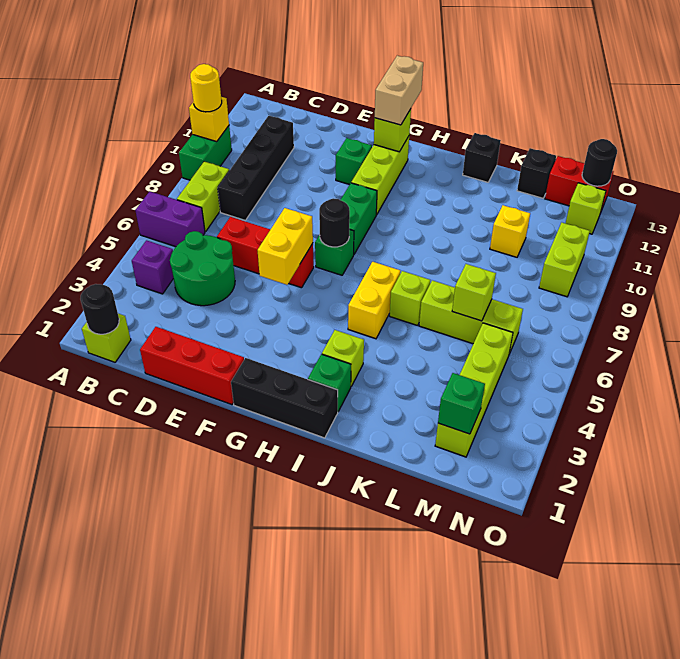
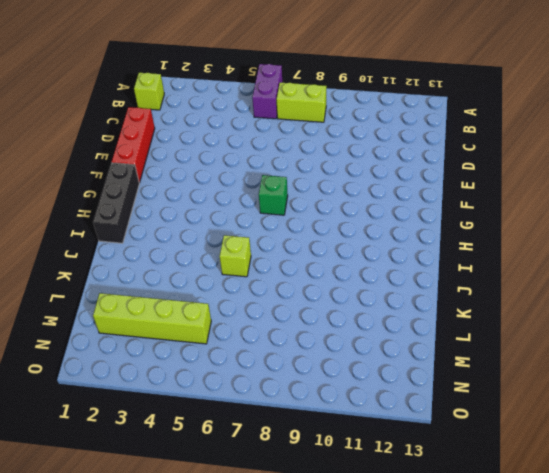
none -> green 1x2 brick [179,126,232,180]
none -> purple 1x1 brick [132,240,173,294]
none -> green 2x2 round brick [170,231,235,306]
none -> black 1x4 brick [218,116,294,220]

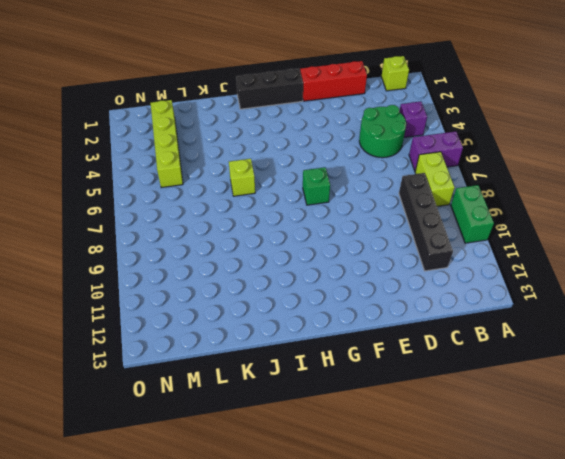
none -> red 1x3 brick [217,217,314,288]
none -> green 1x1 brick [336,138,372,185]
none -> green 1x2 brick [341,183,377,254]
none -> lime 1x3 brick [351,136,409,215]

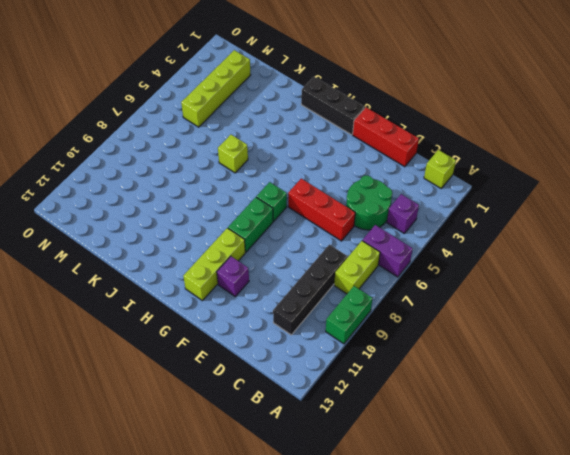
purple 1x1 brick [217,256,249,296] -> green 1x1 brick [336,138,372,185]
none -> green 1x1 brick [308,354,351,411]
none -> lime 1x1 brick [322,330,364,386]
none -> yellow 1x2 brick [348,262,400,339]
none -> black 1x1 brick [463,133,501,182]

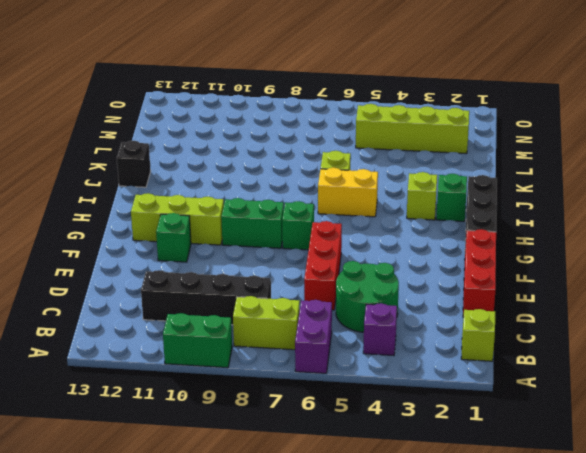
none -> lime 1x3 brick [419,280,523,354]
none -> yellow 1x1 brick [490,205,530,257]
none -> black 1x1 brick [517,148,556,198]
none -> red 1x2 brick [545,156,613,211]

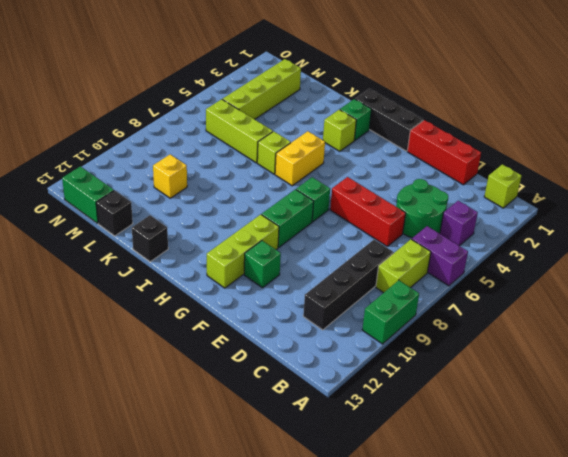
green 1x2 brick [62,166,114,223] -> red 1x2 brick [545,156,613,211]
none -> lime 1x2 brick [539,223,590,297]
none -> lime 1x1 brick [565,183,606,234]
none -> yellow 1x1 brick [189,97,229,141]
none -> black 1x1 round brick [81,284,119,334]

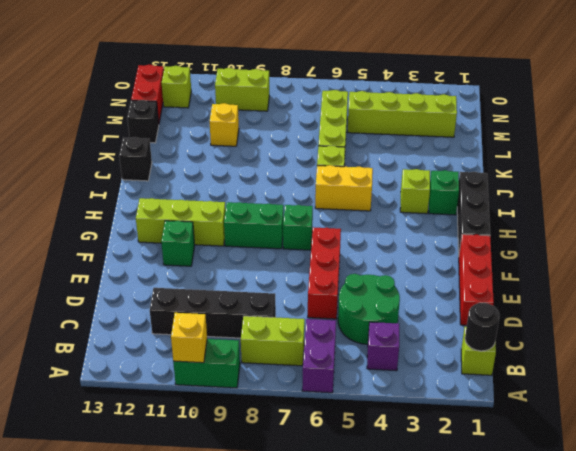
none -> yellow 1x2 brick [257,208,313,285]
none -> black 1x1 round brick [319,198,350,247]
none -> lime 1x1 brick [374,109,411,152]
none -> lime 1x1 brick [452,264,496,321]

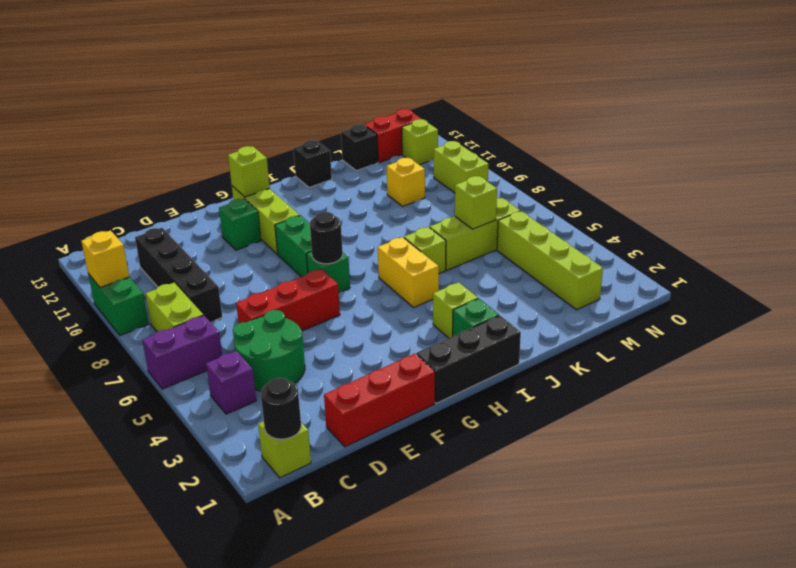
none -> yellow 1x2 brick [257,208,313,285]
none -> green 1x1 brick [438,373,485,434]
none -> black 1x1 round brick [582,139,617,186]
none -> yellow 1x1 round brick [190,64,222,112]

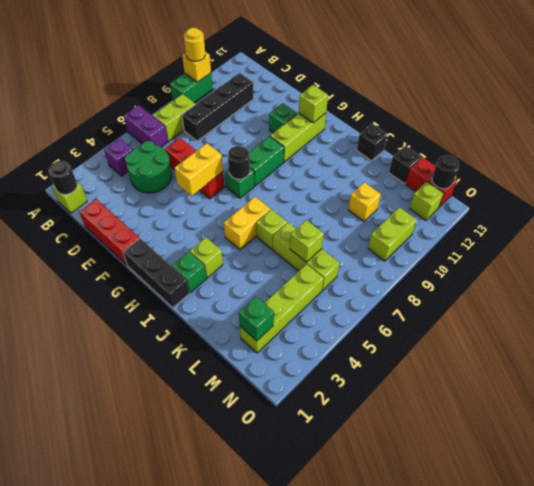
none -> tan 1x2 brick [375,56,423,125]

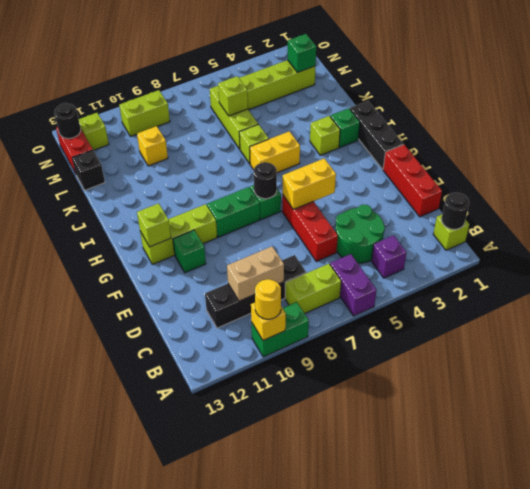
tan 1x2 brick [227,247,284,301] -> tan 1x2 brick moved to [375,56,423,125]
none -> black 1x1 brick [463,133,501,182]

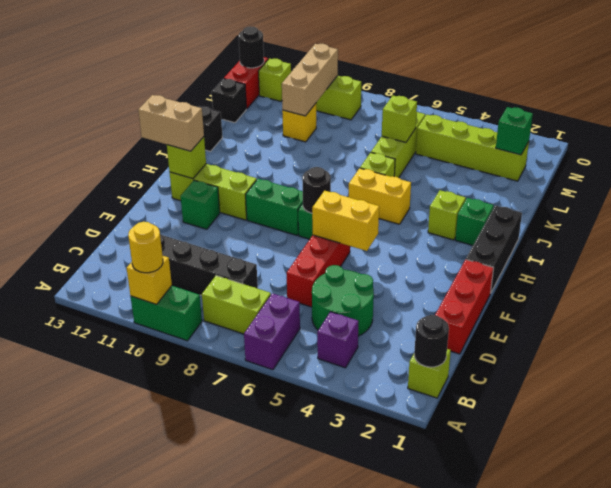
tan 1x3 brick [282,44,338,116] -> none

